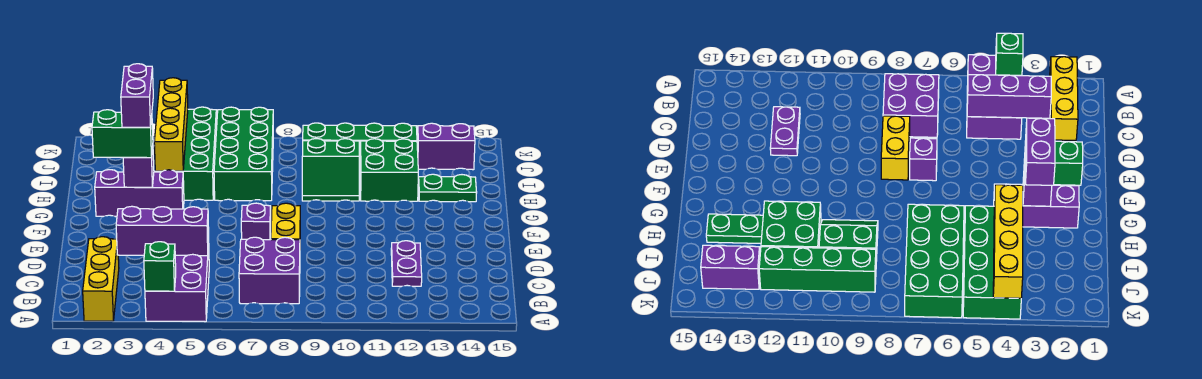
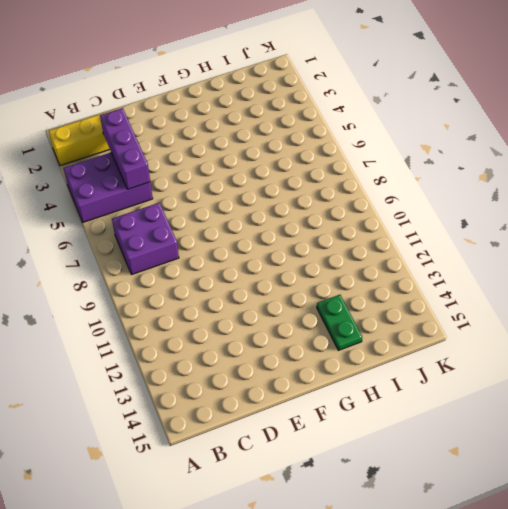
none -> purple 1x2 plate [391,241,422,286]
none -> yellow 1x2 brick [271,203,300,240]
none -> purple 1x1 brick [241,203,271,240]

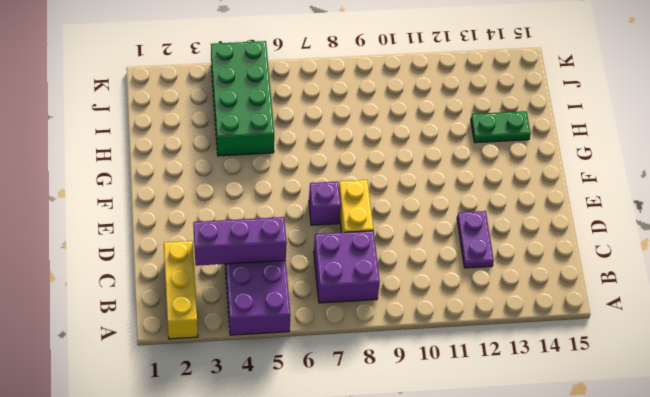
none -> purple 1x3 brick [95,170,184,216]
none -> green 2x4 brick [214,107,273,201]
none -> green 2x2 slope [302,139,359,201]

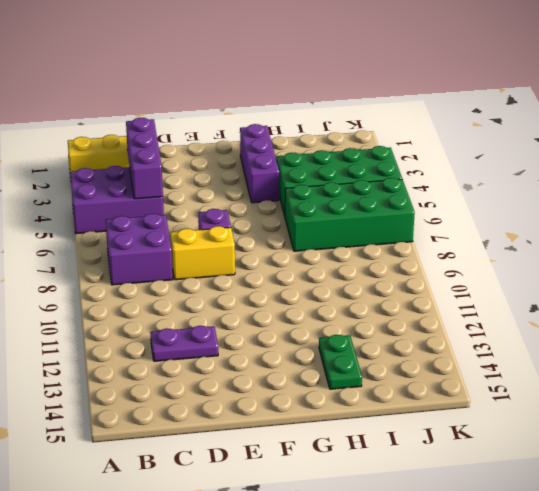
none -> green 2x2 slope [302,139,359,201]
none -> green 2x2 brick [360,139,418,201]
none -> green 1x4 brick [303,123,417,169]

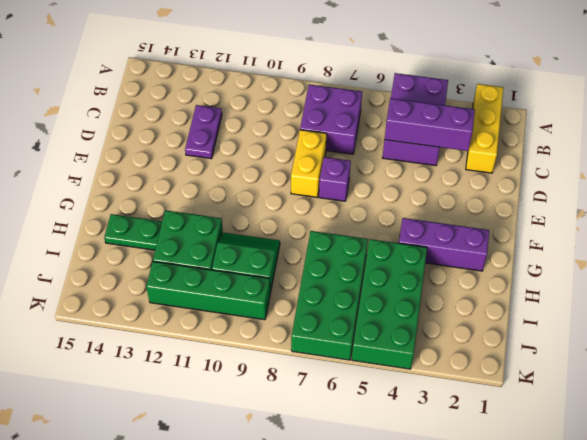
none -> purple 1x2 brick [417,123,475,170]
none -> green 1x1 brick [144,242,176,291]
none -> purple 1x1 brick [123,147,154,187]

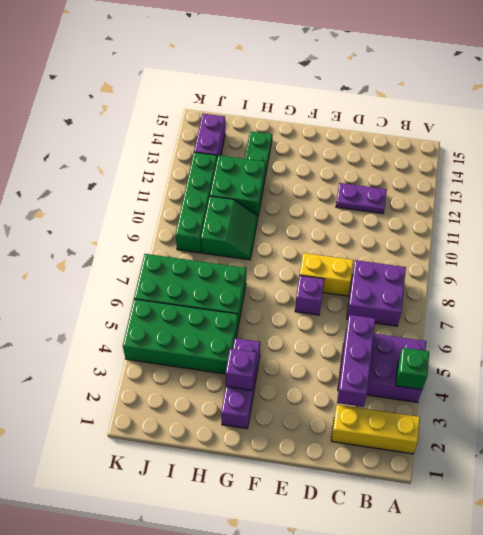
none -> yellow 1x4 brick [154,78,188,171]
none -> green 1x2 brick [92,110,153,158]
none -> purple 1x2 brick [121,64,153,127]

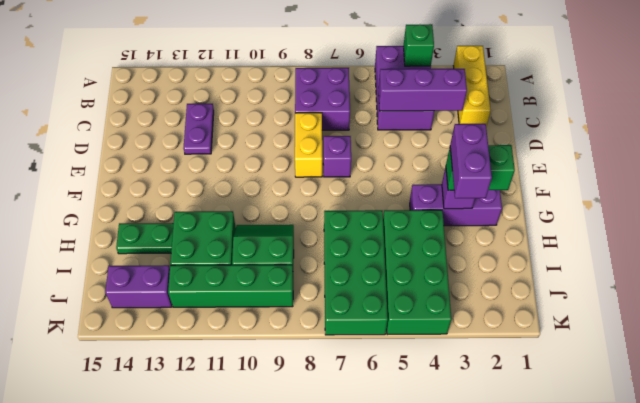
none -> yellow 1x4 brick [154,78,188,171]

